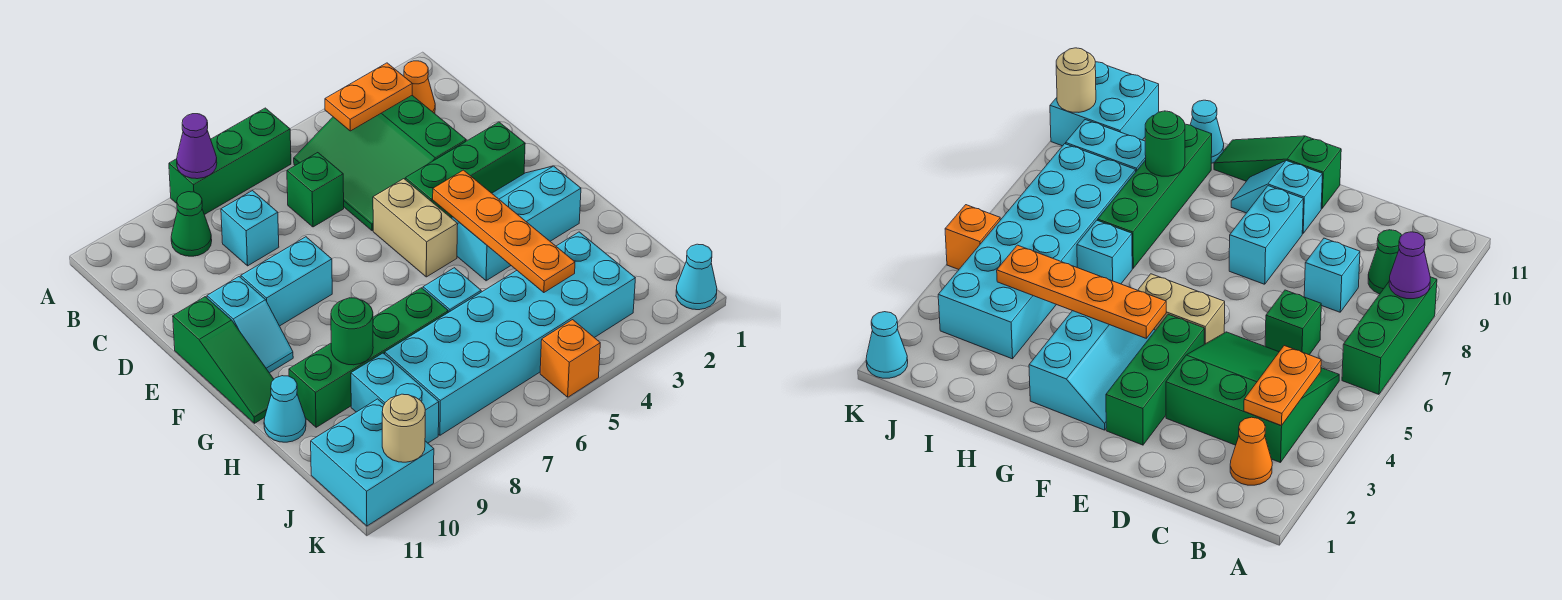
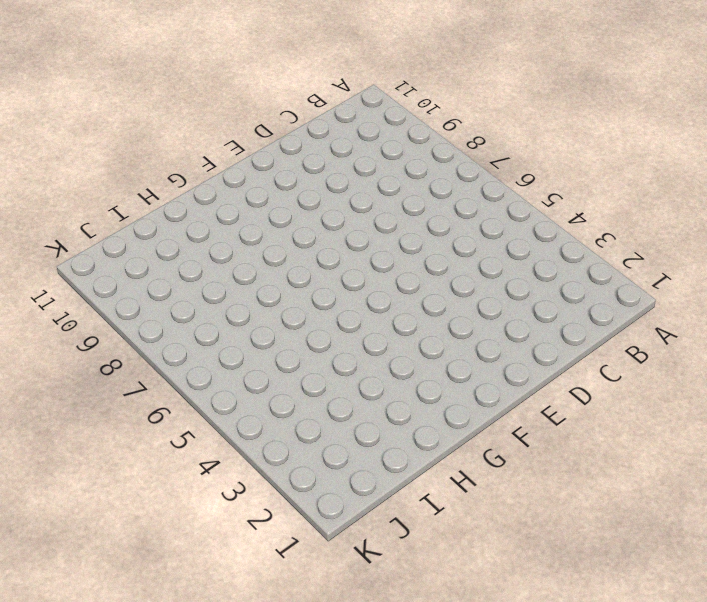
none -> green 1x3 brick [169,108,291,215]
none -> orange 1x1 cone [404,61,435,114]
none -> green 3x3 slope [294,96,466,231]

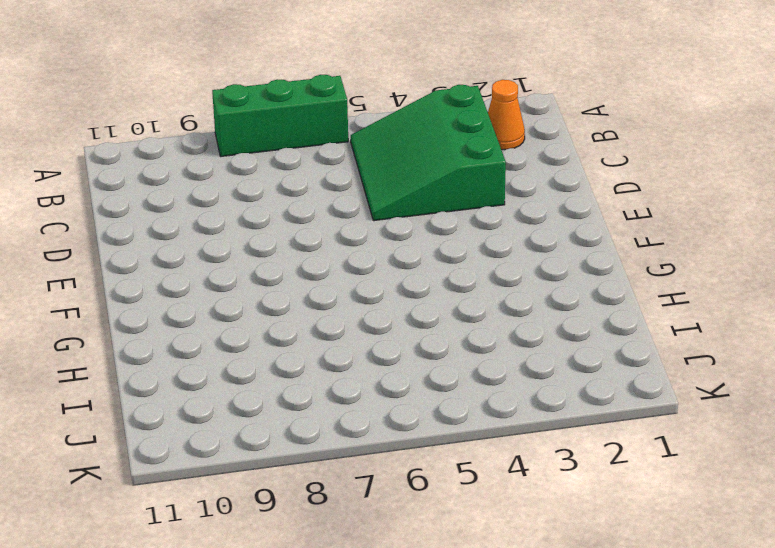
none -> green 1x1 cone [171,192,212,256]
none -> green 1x1 brick [287,153,344,227]
none -> cyan 1x1 brick [221,191,279,266]

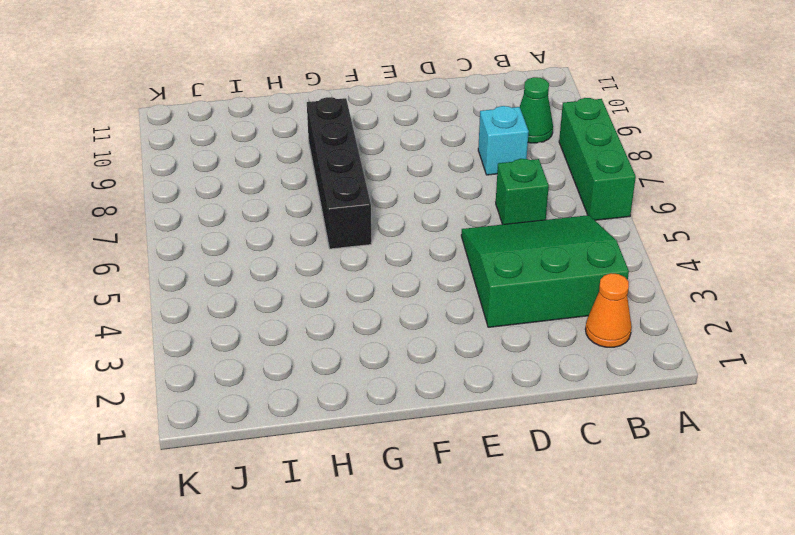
black 1x4 brick [307,97,371,249] -> none
none -> green 1x3 brick [405,122,525,218]
none -> tan 1x2 brick [373,179,458,277]
none -> cyan 1x2 brick [241,237,332,326]

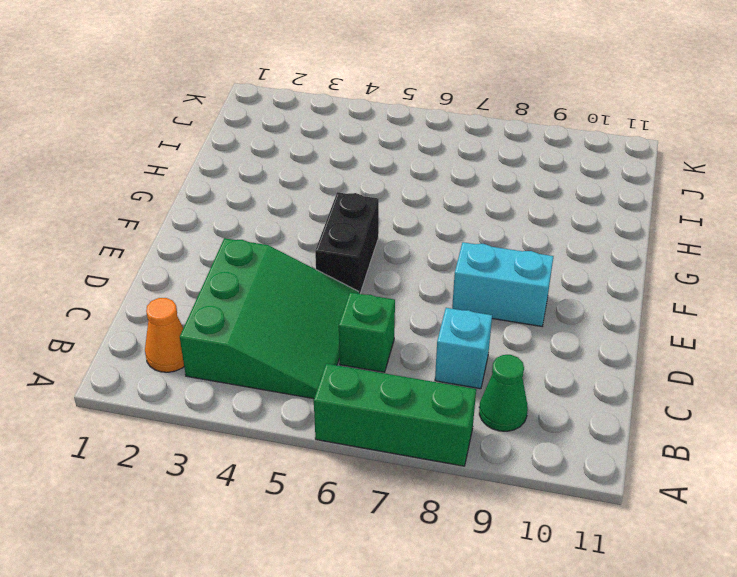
black 1x2 brick [315,192,379,294] -> tan 1x2 brick [373,179,458,277]
none -> green 1x3 brick [405,122,525,218]
none -> cyan 1x2 slope [207,277,293,373]
none -> green 1x3 slope [173,297,274,423]

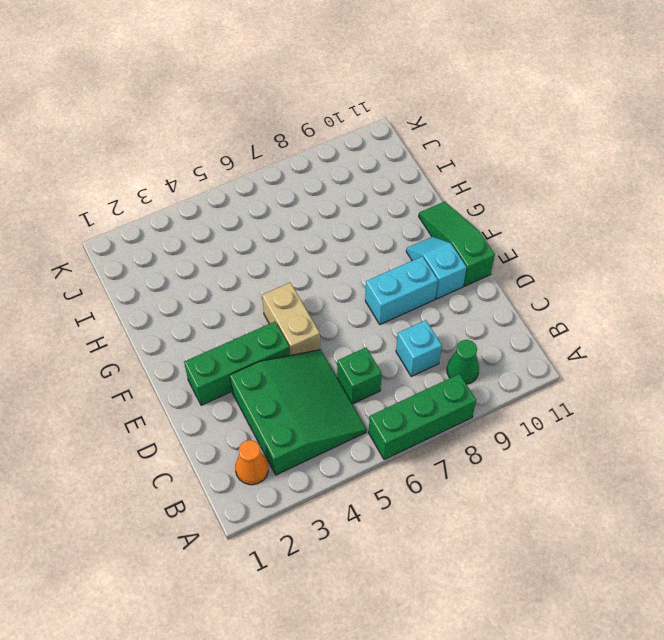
none -> cyan 2x3 slope [452,166,581,281]
none -> cyan 1x1 brick [423,268,481,312]
none -> green 1x4 brick [289,288,448,427]

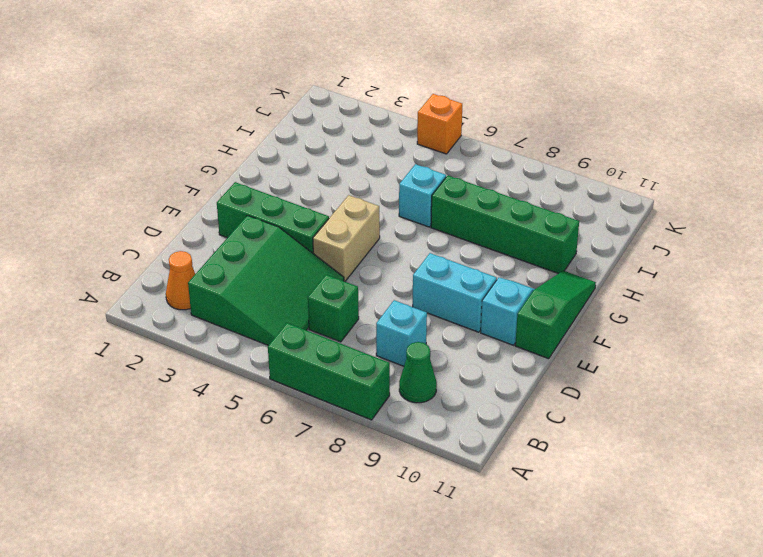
none -> cyan 2x3 slope [452,166,581,281]
none -> cyan 1x1 cone [264,376,306,442]
none -> cyan 2x6 brick [385,232,635,435]

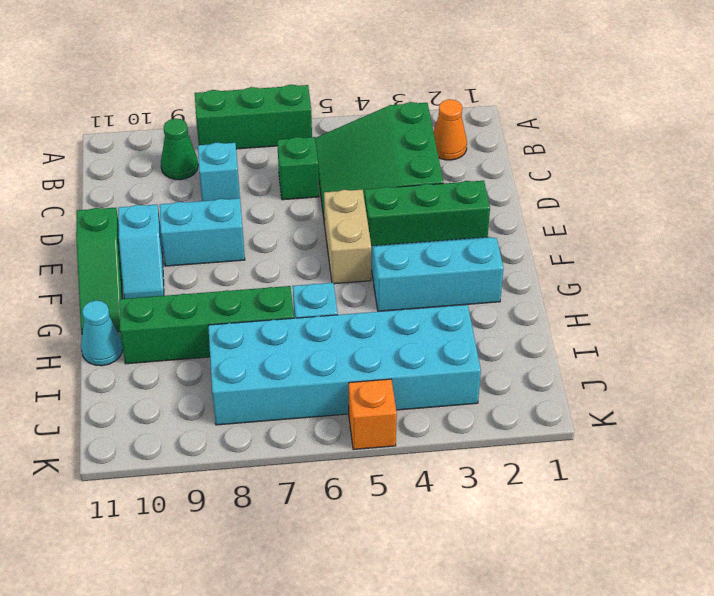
none -> cyan 1x2 brick [351,353,439,443]
none -> cyan 2x2 brick [311,399,434,526]
none -> cyan 1x1 cone [676,244,717,310]

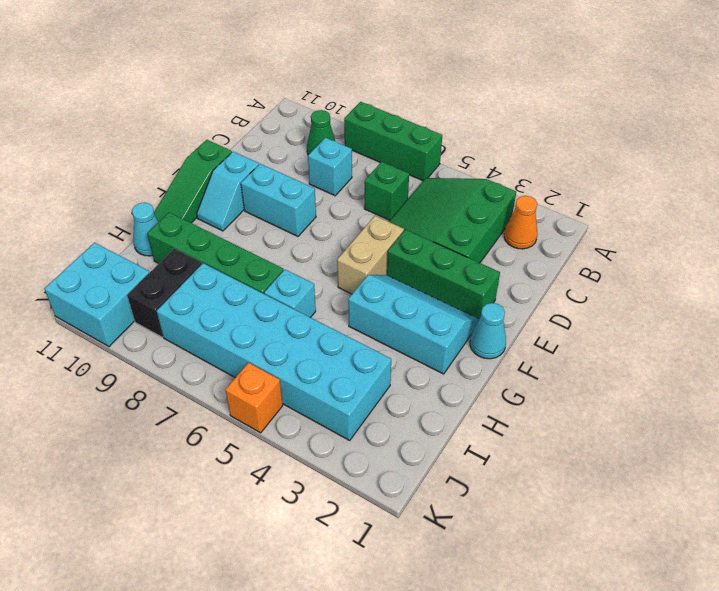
cyan 1x1 cone [470,303,506,359] -> cyan 1x1 cone moved to [676,244,717,310]
black 1x2 brick [127,249,202,337] -> cyan 1x2 brick [351,353,439,443]
none -> purple 1x1 cone [177,114,217,179]
none -> orange 1x2 plate [325,63,412,131]
none -> orange 1x4 plate [433,170,575,293]

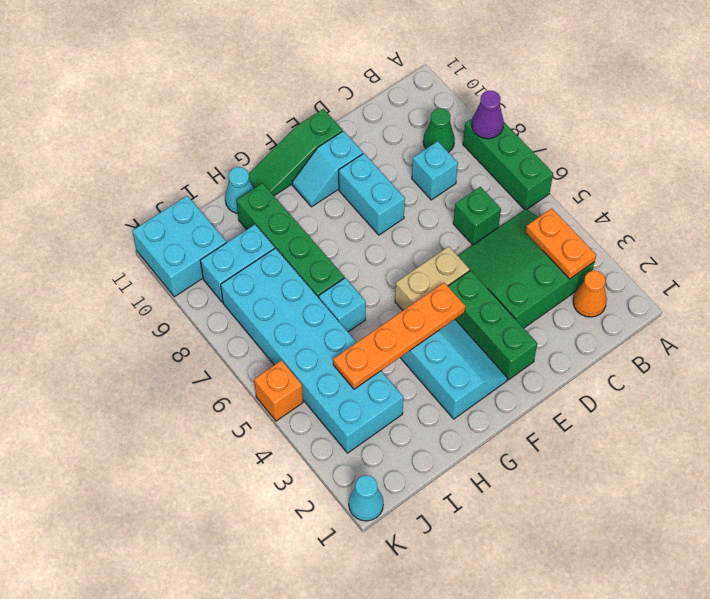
none -> green 1x1 round brick [331,298,373,365]
none -> tan 1x1 round brick [382,394,425,462]

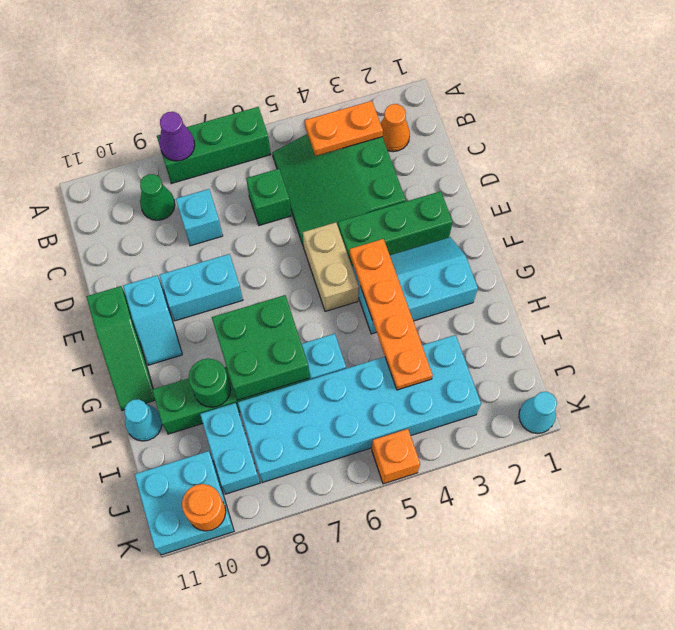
green 2x2 brick [212,295,309,400] -> none
orange 1x1 round brick [182,484,226,531] -> tan 1x1 round brick [382,394,425,462]

